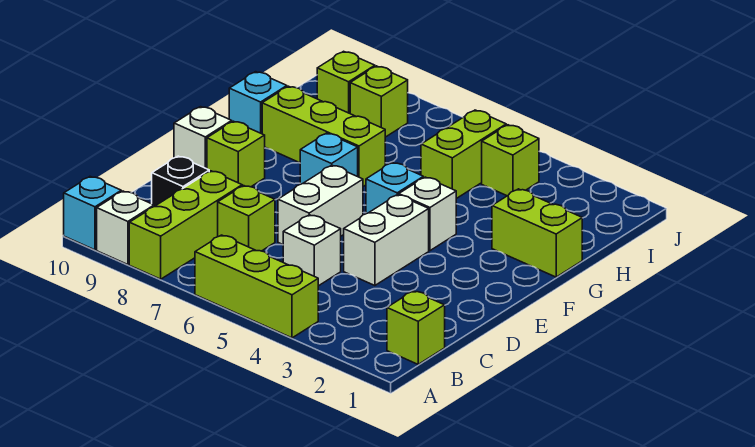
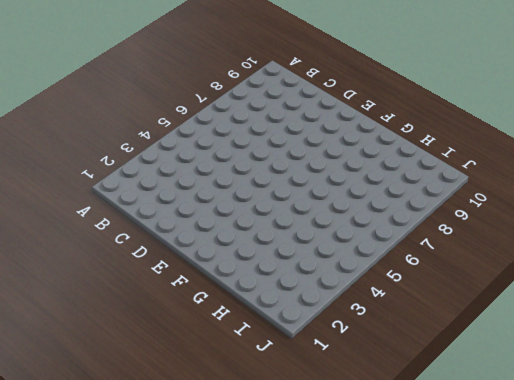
none -> lime 1x3 brick [195,235,318,338]
none -> lime 1x3 brick [129,171,242,279]
none -> white 1x1 brick [97,191,154,265]

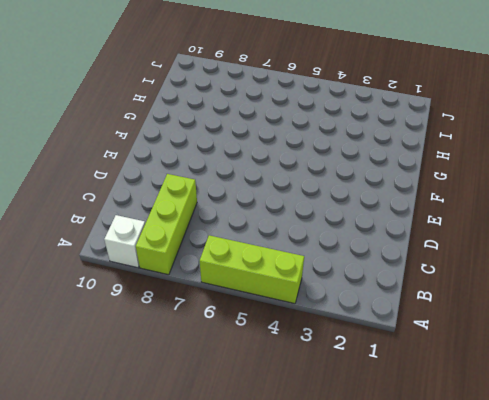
none -> cyan 1x1 brick [64,177,121,250]
none -> lime 1x1 brick [387,291,445,364]
none -> white 1x1 brick [283,215,341,286]

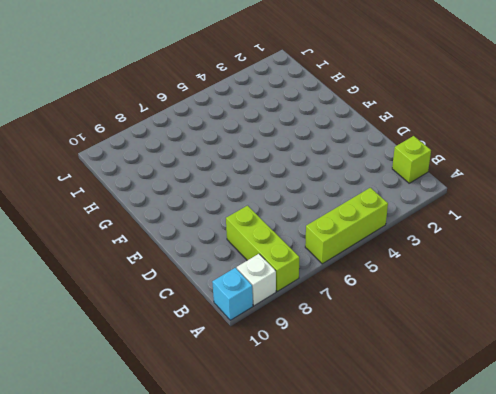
none -> white 1x1 brick [283,215,341,286]
none -> lime 1x1 brick [218,186,275,251]
none -> black 1x1 brick [152,156,209,207]

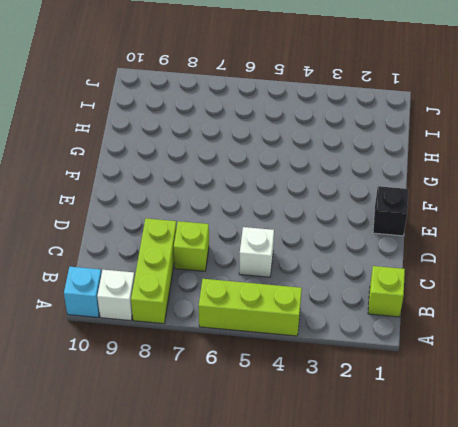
black 1x1 brick [373,186,408,236] -> black 1x1 brick moved to [152,156,209,207]
none -> white 1x2 brick [344,194,429,286]
none -> white 1x2 brick [278,165,363,245]
none -> lime 1x1 brick [207,121,265,187]

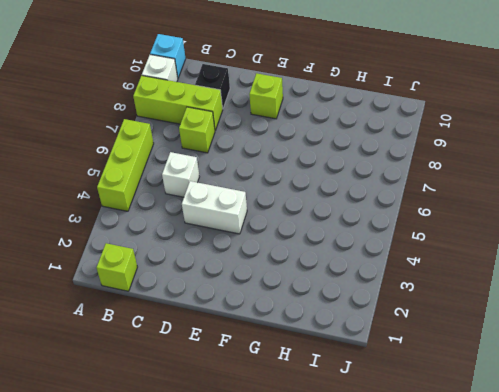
none -> white 1x2 brick [278,165,363,245]
none -> white 1x1 brick [174,107,232,169]
none -> white 1x1 brick [399,177,456,251]

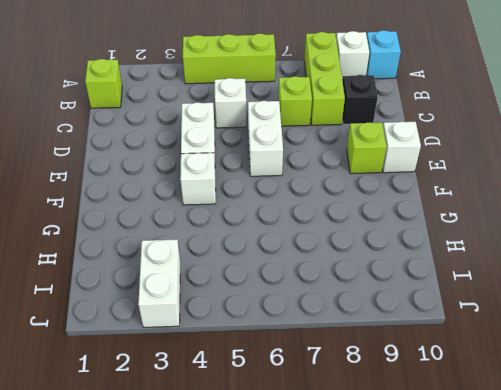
white 1x2 brick [138,239,180,327] -> none
none -> cyan 1x1 brick [366,162,423,214]
none -> cyan 1x1 brick [300,133,358,184]
none -> lime 1x2 brick [492,189,582,277]

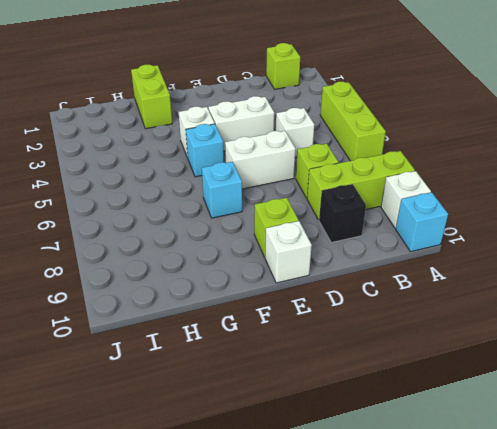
none -> lime 1x3 brick [262,86,385,187]
none -> cyan 1x1 brick [229,72,287,134]
none -> lime 1x2 brick [421,110,506,199]

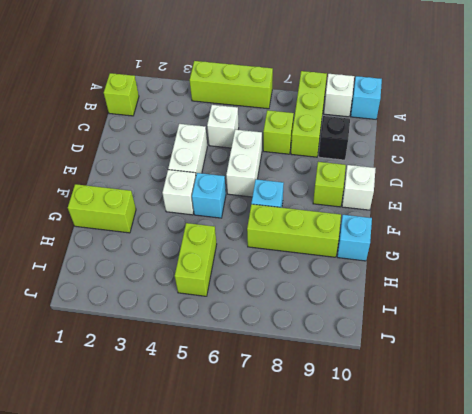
none -> lime 1x1 brick [482,125,539,196]
none -> lime 1x1 brick [350,66,408,137]
none -> lime 1x1 brick [317,51,375,113]

